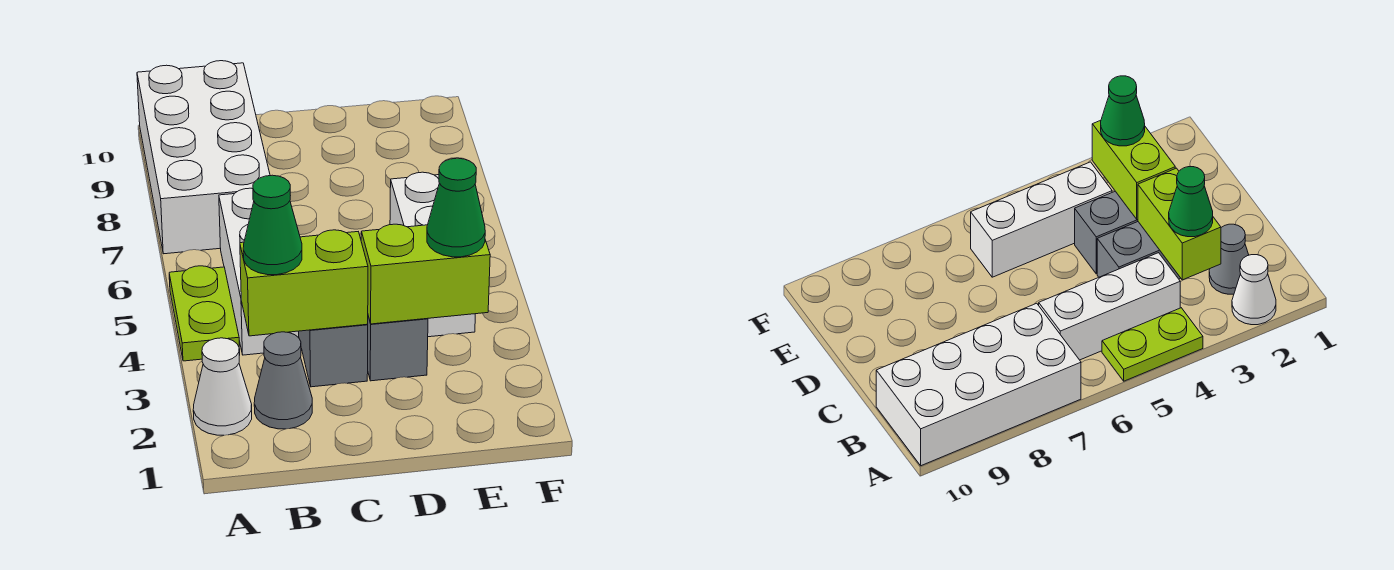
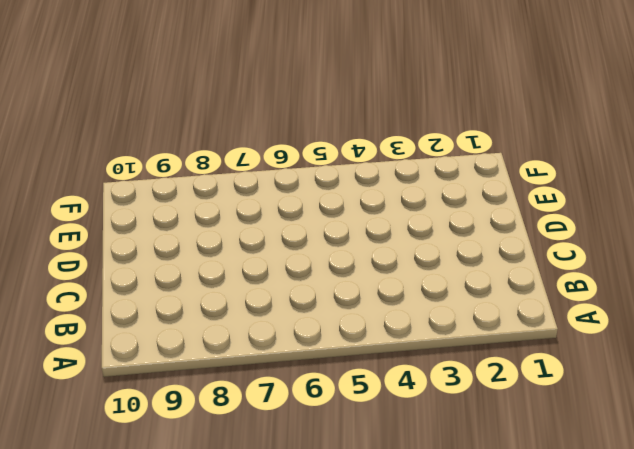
none -> white 1x1 cone [193,338,252,435]
none -> lime 1x2 plate [169,266,240,361]
none -> white 2x4 brick [137,61,270,254]

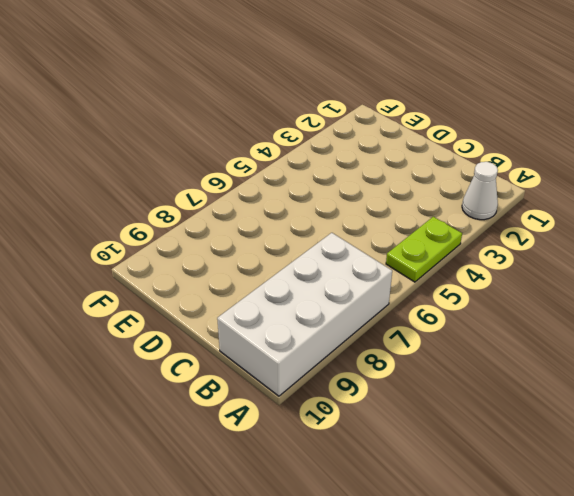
none -> grey 1x1 cone [254,332,312,429]
none -> white 1x3 brick [219,188,299,355]
none -> grey 1x2 brick [299,324,368,387]

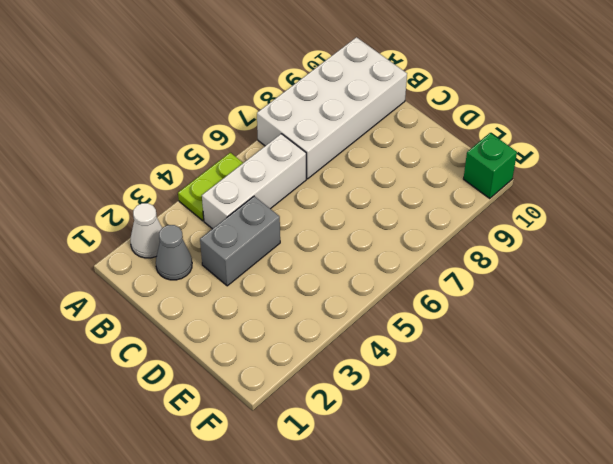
green 1x1 brick [464,133,517,198] -> none
none -> grey 1x2 brick [368,316,428,381]
none -> white 1x3 brick [390,172,475,337]
none -> lime 1x2 brick [240,230,368,336]

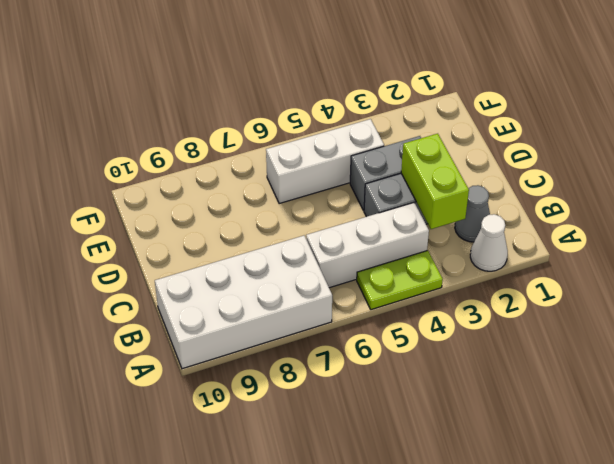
none -> lime 1x2 brick [361,224,490,324]
none -> green 1x1 cone [243,175,302,275]
none -> green 1x1 cone [427,158,485,257]

